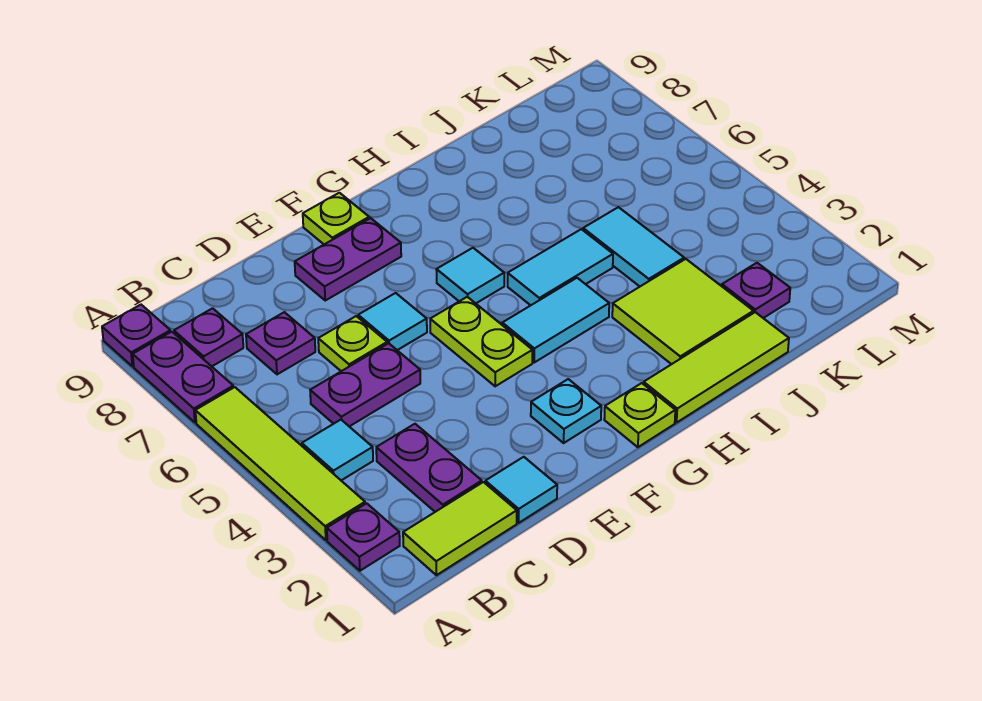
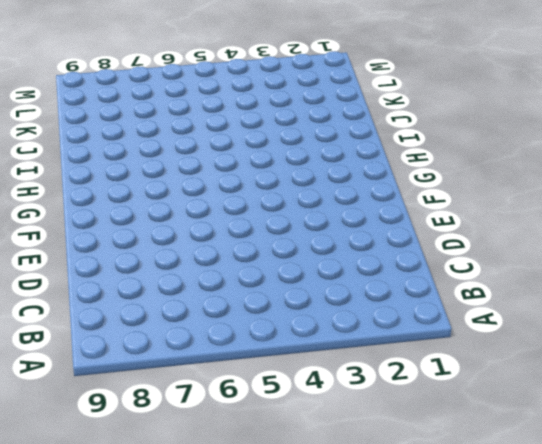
none -> purple 1x1 plate [327,503,400,571]
none -> lime 1x4 tile [195,387,365,540]
none -> purple 1x2 plate [133,332,233,423]

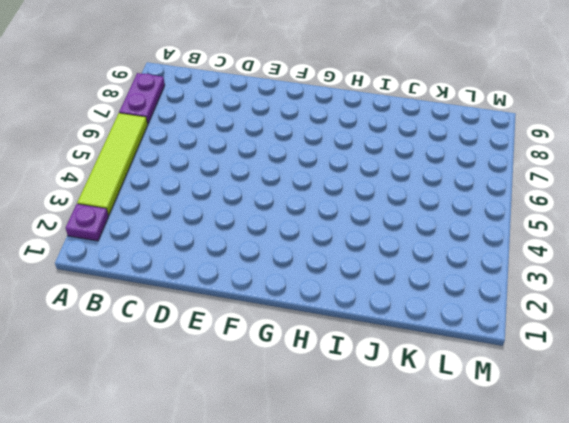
none -> purple 1x1 plate [102,305,171,367]
none -> lime 1x2 tile [403,482,517,575]
none -> cyan 1x1 tile [302,420,373,480]

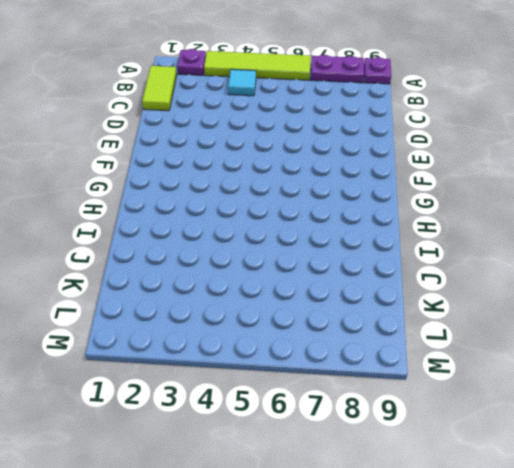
none -> purple 1x1 plate [174,308,243,366]
none -> purple 1x2 plate [376,424,482,512]
none -> purple 1x2 plate [310,343,420,427]

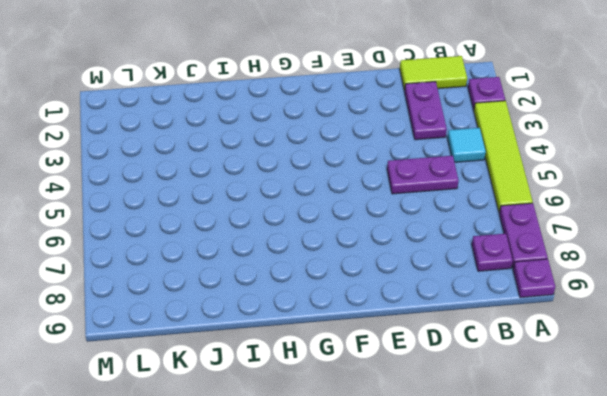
none -> purple 1x1 plate [246,312,315,374]
none -> cyan 1x1 tile [485,457,557,523]
none -> lime 1x1 plate [318,316,387,371]

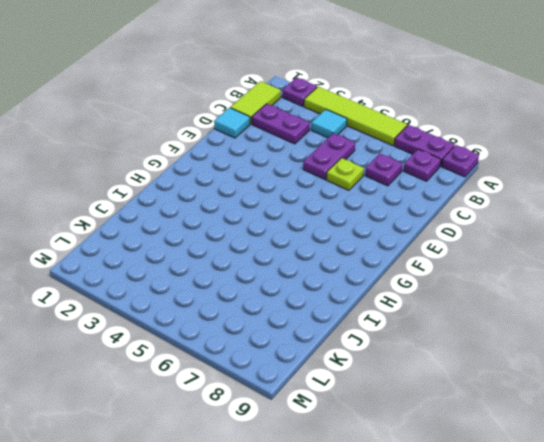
none -> cyan 1x1 tile [358,293,427,350]
none -> purple 1x2 plate [295,218,401,300]
none -> cyan 1x1 plate [531,379,601,443]

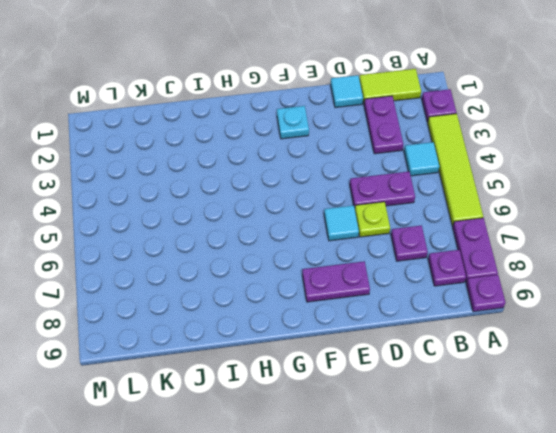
none -> lime 1x2 plate [430,297,532,386]
none -> lime 1x1 plate [303,193,369,244]
none -> lime 1x1 plate [604,383,675,447]

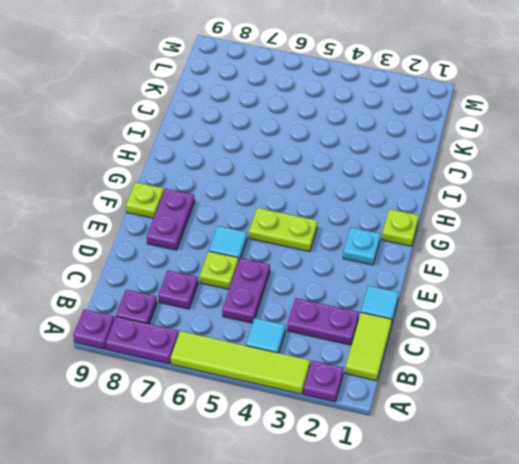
none -> cyan 1x2 tile [502,278,609,362]
none -> cyan 1x1 tile [436,248,504,303]
none -> lime 1x3 tile [644,312,789,423]

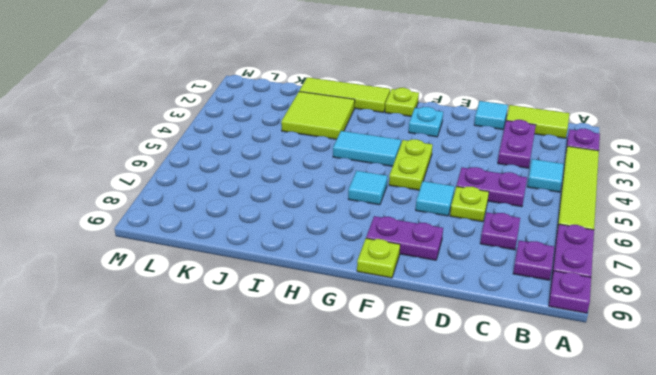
none -> cyan 1x2 tile [508,229,613,305]
none -> cyan 1x2 tile [583,207,684,286]
none -> purple 1x1 plate [722,263,790,318]

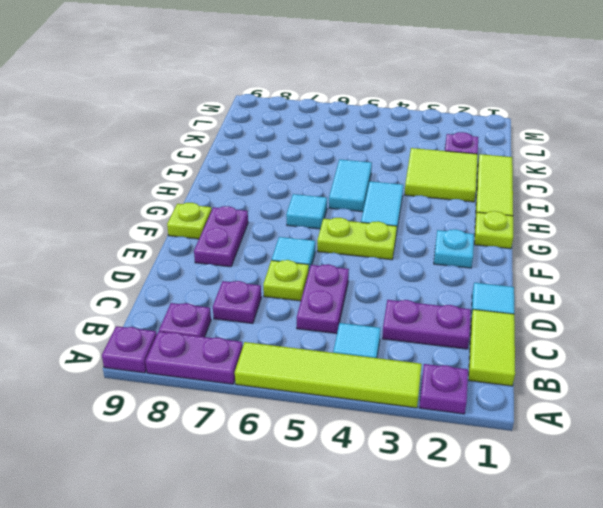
none -> cyan 1x2 tile [583,207,684,286]

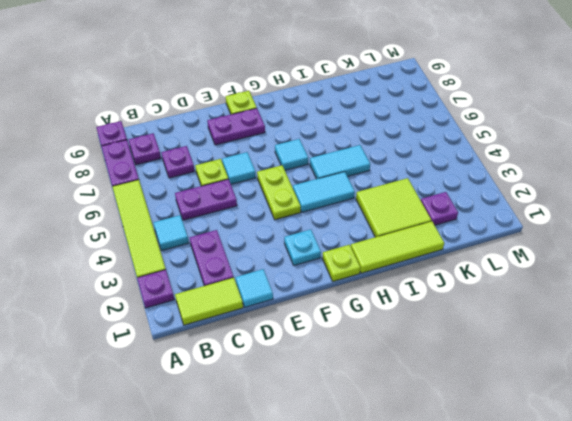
none -> cyan 1x2 tile [583,207,684,286]

